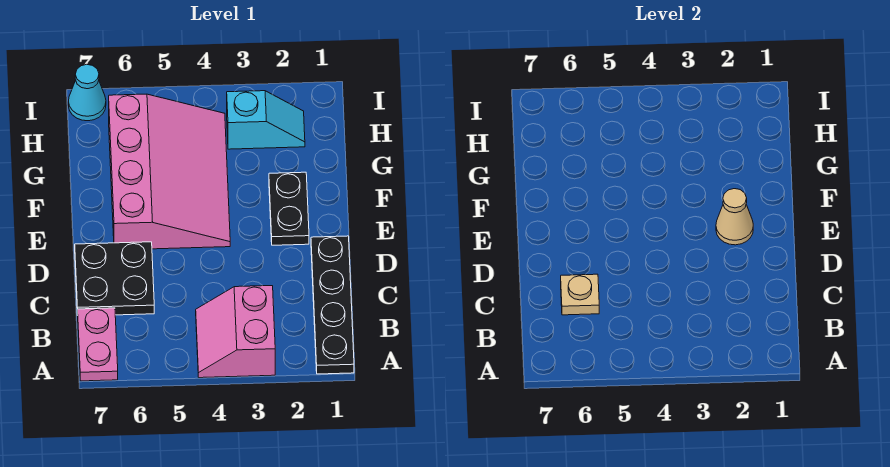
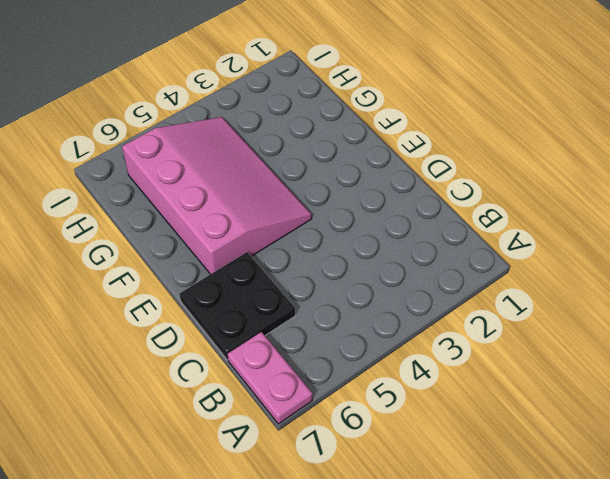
none -> black 1x4 plate [311,236,354,374]
none -> pink 2x2 slope [196,286,275,378]

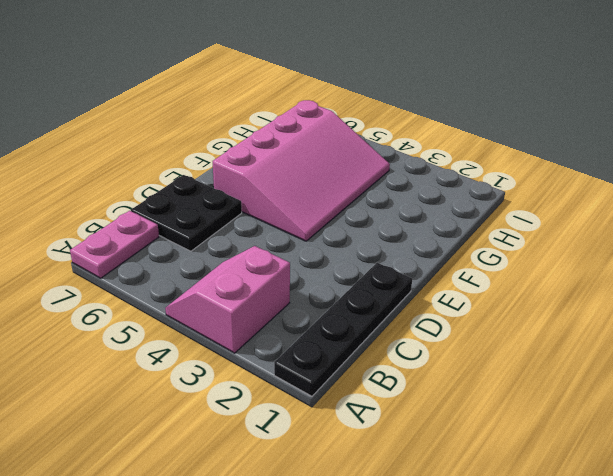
none -> black 1x2 plate [269,172,309,245]
none -> cyan 1x2 slope [227,91,305,149]

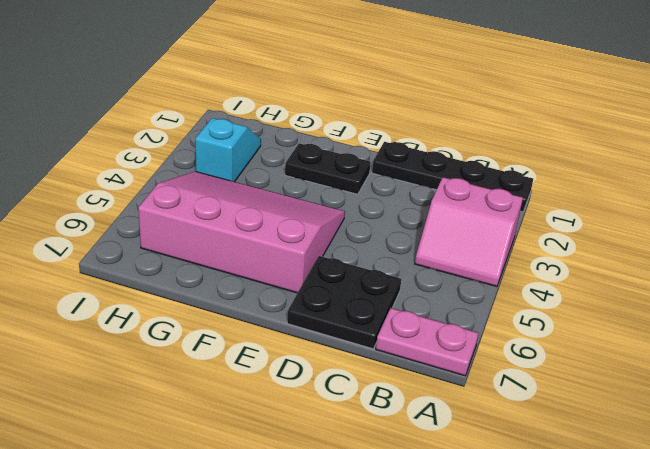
none -> cyan 1x1 cone [68,64,106,121]
none -> tan 1x1 plate [561,274,599,315]

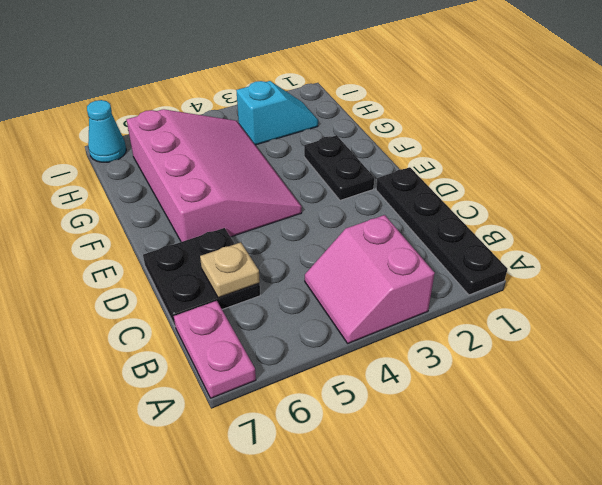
none -> tan 1x1 cone [716,189,753,245]

